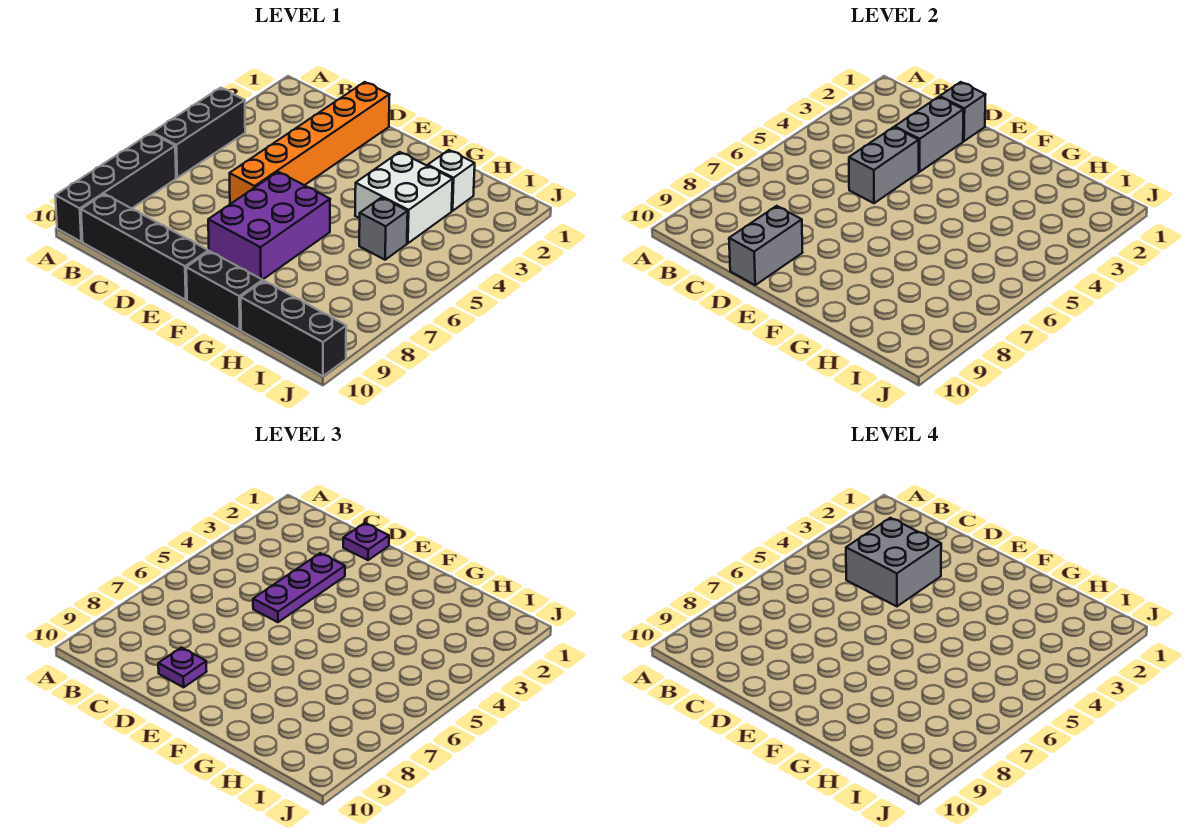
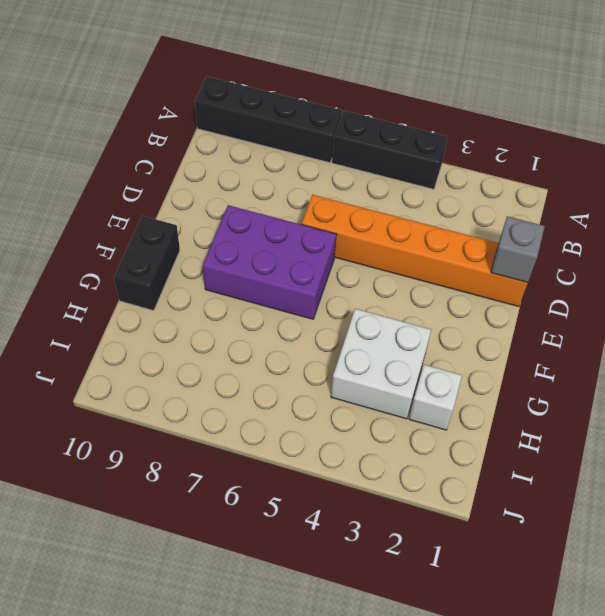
none -> black 1x4 brick [81,194,208,300]
none -> grey 1x1 brick [359,198,408,260]
none -> black 1x3 brick [241,281,346,376]

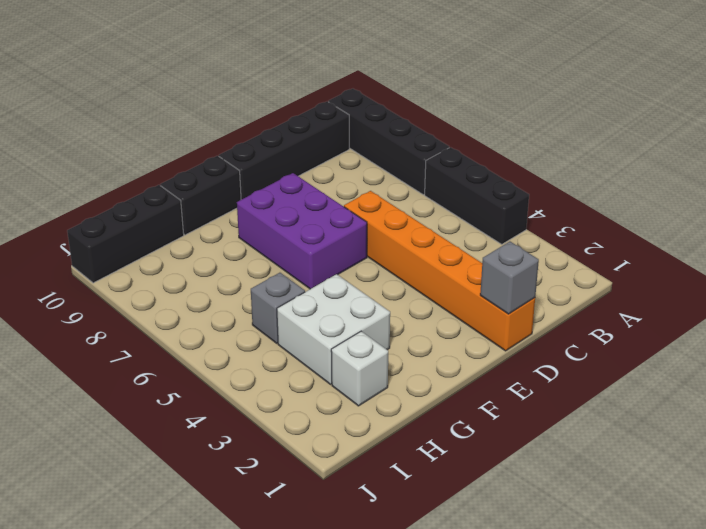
none -> grey 1x2 brick [895,97,963,172]
none -> grey 1x2 brick [849,127,919,203]
none -> grey 1x2 brick [729,206,803,285]

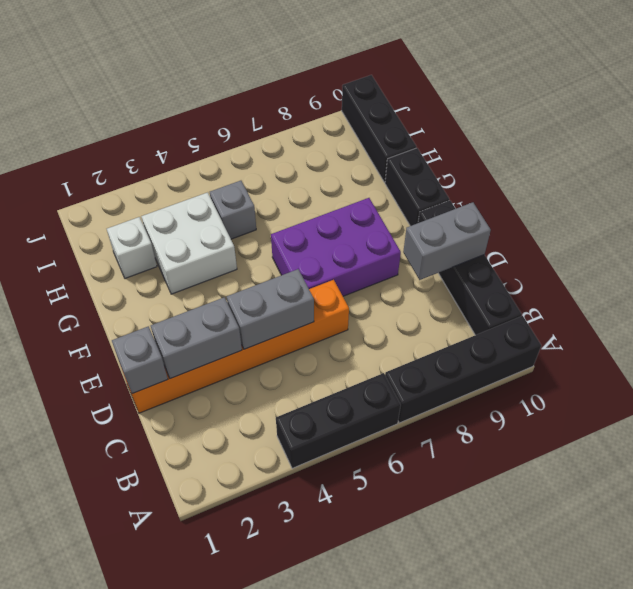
none -> purple 1x1 plate [343,523,389,560]
none -> purple 1x3 plate [253,553,345,622]
none -> purple 1x1 plate [158,647,207,687]

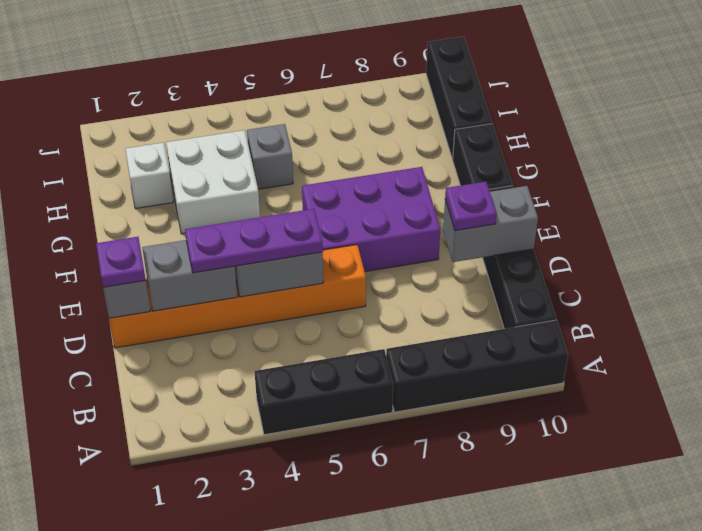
none -> grey 2x2 brick [846,518,941,606]

